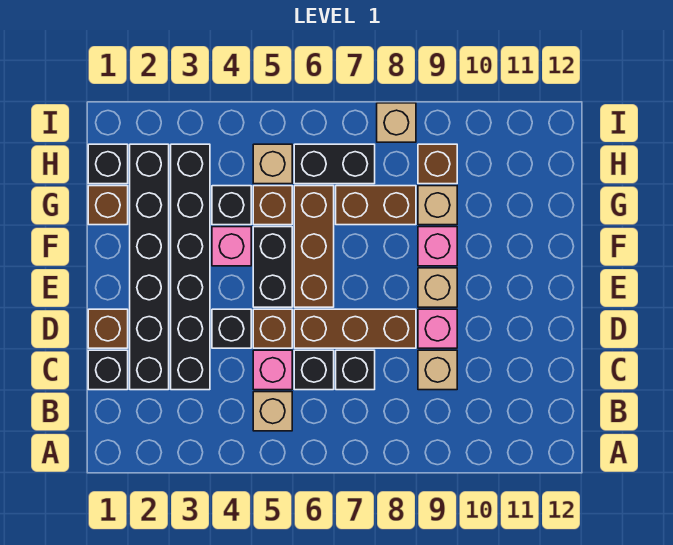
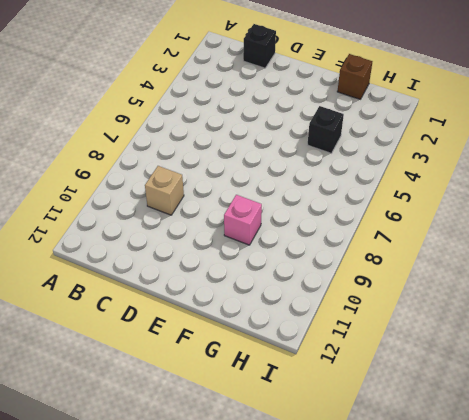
none -> tan 1x1 brick [253,392,292,431]
none -> black 1x6 brick [130,144,169,390]
none -> black 1x6 brick [171,144,210,390]

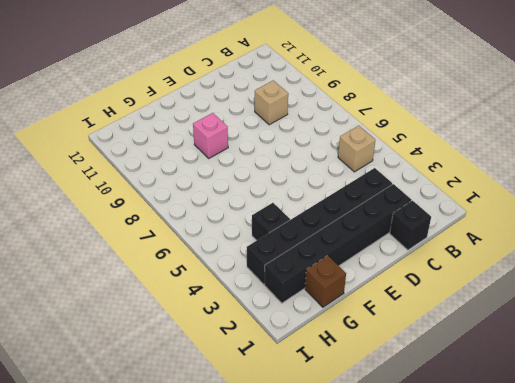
none -> pink 1x1 brick [253,350,292,390]
none -> black 1x1 brick [294,350,334,390]
none -> black 1x1 brick [336,350,375,390]

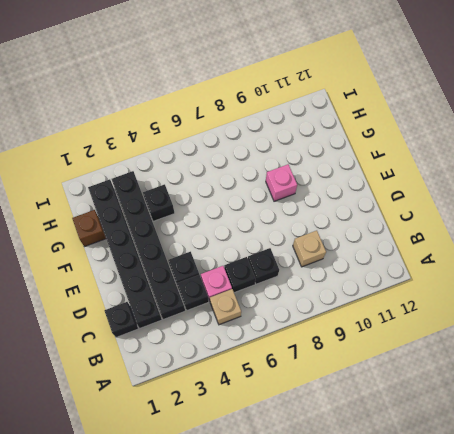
black 1x1 brick [177,275,209,310] -> black 1x1 brick moved to [88,144,128,184]
none -> brown 1x1 brick [88,309,128,348]
none -> brown 1x1 brick [253,309,292,348]
none -> brown 1x3 brick [294,309,416,348]

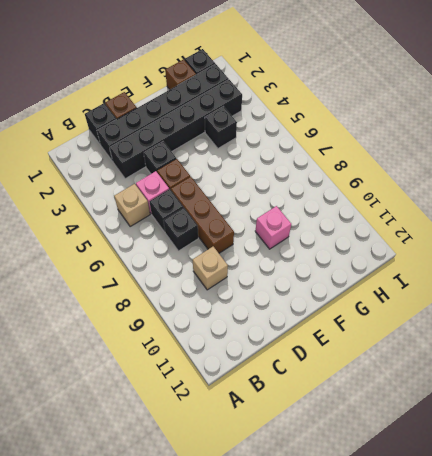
none -> pink 1x1 brick [418,309,457,348]
none -> black 1x2 brick [253,227,292,307]
none -> brown 1x3 brick [294,186,334,307]

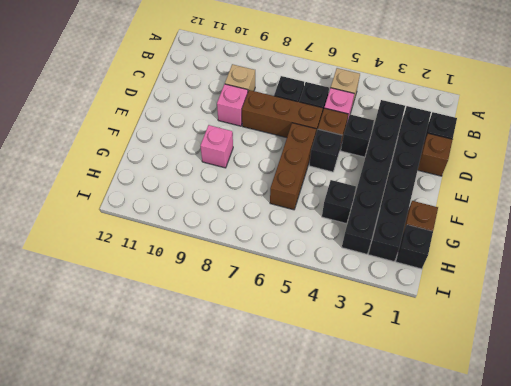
black 1x1 brick [309,129,342,172] -> black 1x2 brick [253,227,292,307]
none -> tan 1x1 brick [418,268,457,307]
none -> pink 1x1 brick [212,227,251,266]
none -> brown 1x1 brick [253,186,292,225]

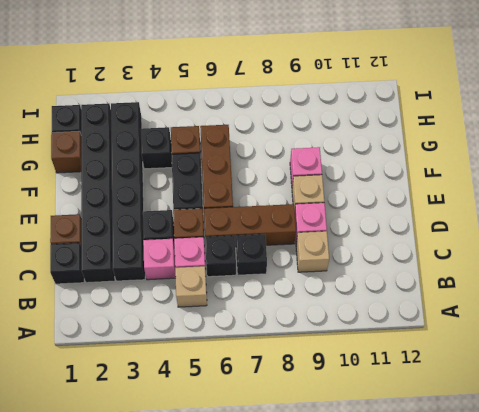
pink 1x1 brick [143,239,176,280] -> pink 1x1 brick moved to [212,227,251,266]
none -> brown 1x2 brick [336,186,416,225]
none -> tan 1x1 brick [418,186,457,225]
none -> tan 1x1 brick [253,144,292,184]

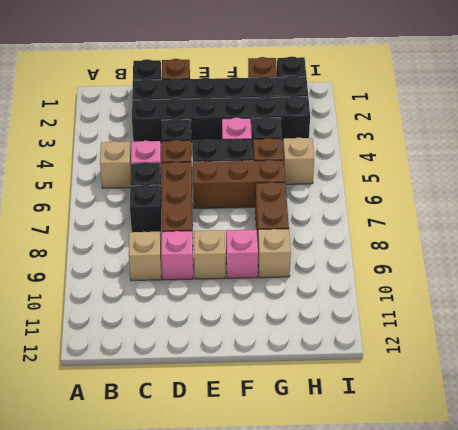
none -> black 1x2 brick [294,144,375,184]
none -> brown 1x1 brick [418,144,457,184]
none -> tan 1x1 brick [377,103,416,142]

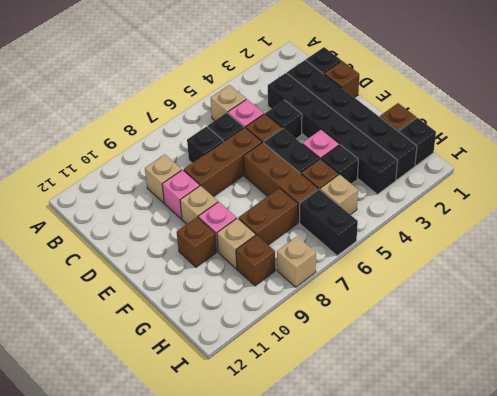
brown 1x1 brick [177,217,216,267] -> none
black 1x2 brick [300,189,358,256] -> black 1x2 brick turned to [294,144,375,184]

